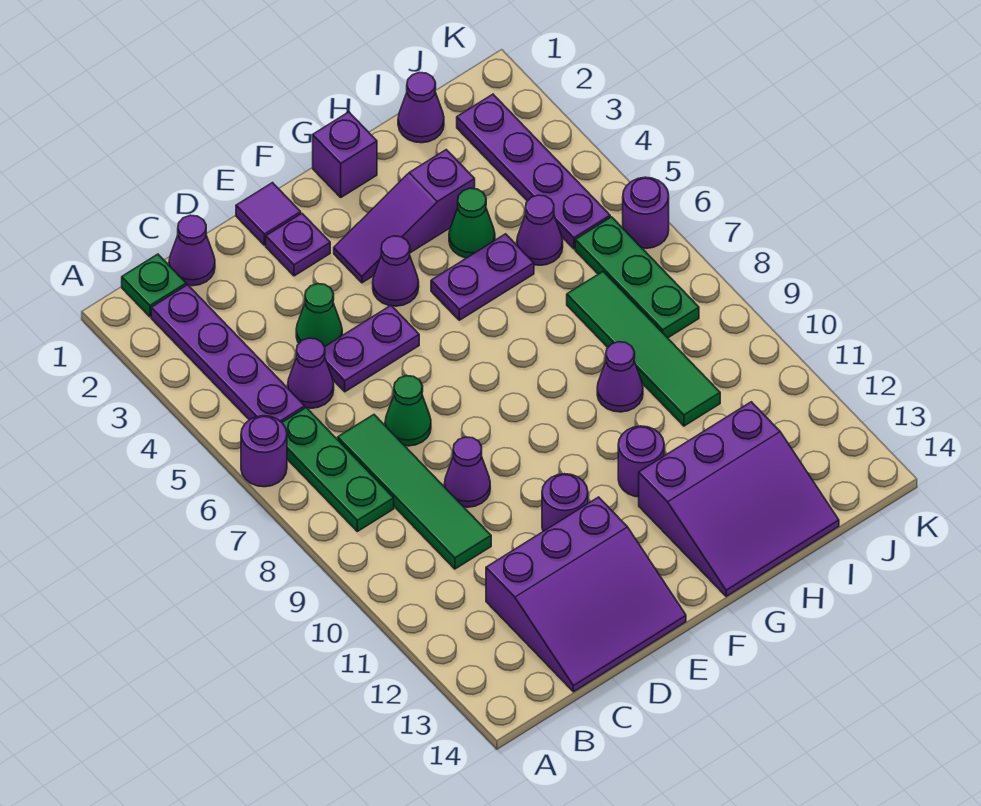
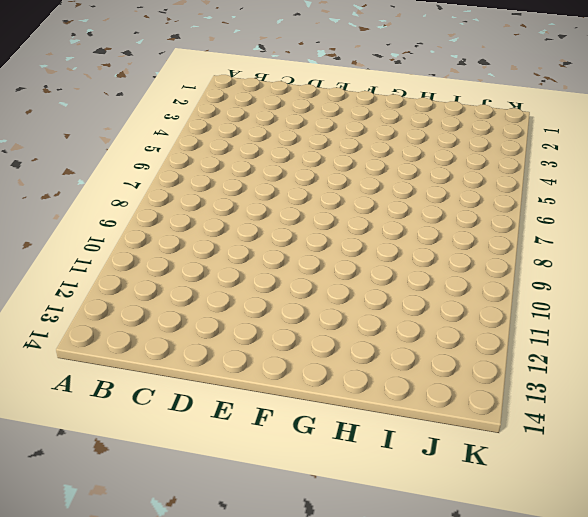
none -> purple 1x1 round brick [241,416,287,487]
none -> green 1x1 plate [122,254,186,317]
none -> purple 1x4 plate [151,285,305,422]

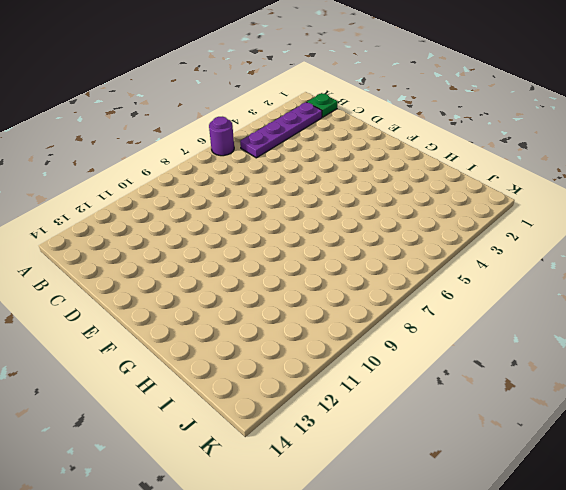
none -> green 1x3 plate [282,408,394,531]
none -> purple 1x1 cone [169,215,215,286]
none -> purple 1x1 cone [288,338,334,408]

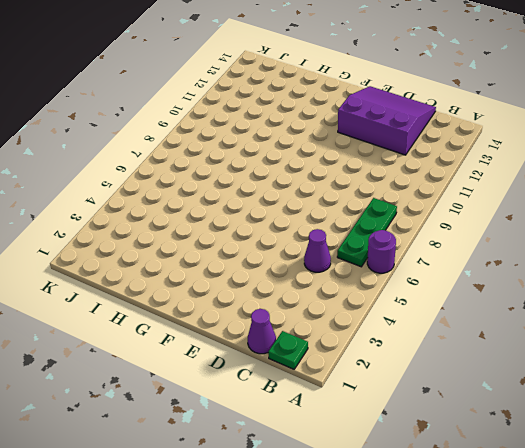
none -> purple 1x4 plate [151,285,305,422]
none -> green 1x4 tile [338,415,491,569]
none -> green 1x1 cone [296,284,342,347]

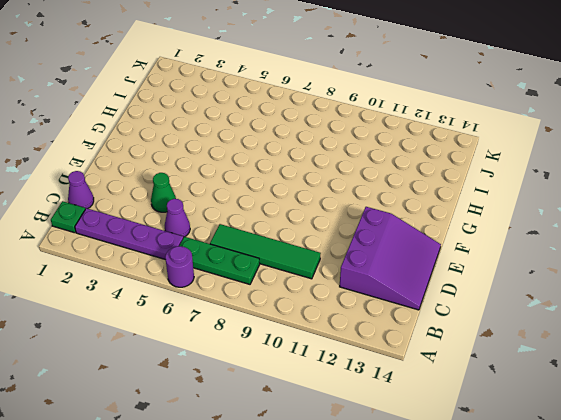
none -> purple 1x2 plate [325,306,419,392]
none -> green 1x1 cone [385,376,431,446]
none -> purple 1x1 cone [444,437,490,507]

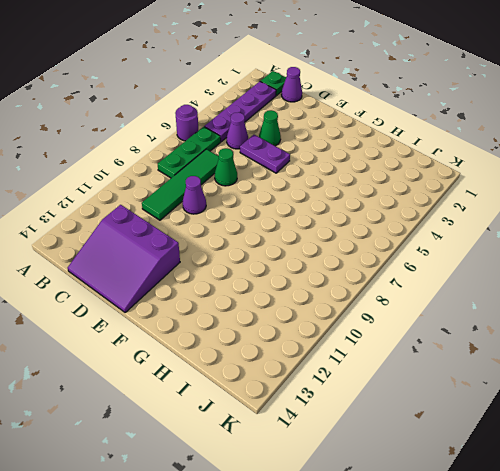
none -> purple 1x1 tile [236,183,301,245]
none -> purple 1x1 plate [266,214,330,276]
none -> purple 1x1 round brick [542,474,588,531]

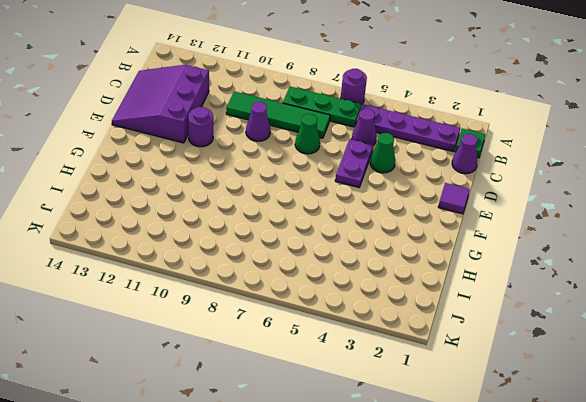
none -> purple 1x1 plate [266,214,330,276]
none -> purple 1x3 slope [334,150,475,283]
none -> purple 1x1 cone [373,236,419,306]

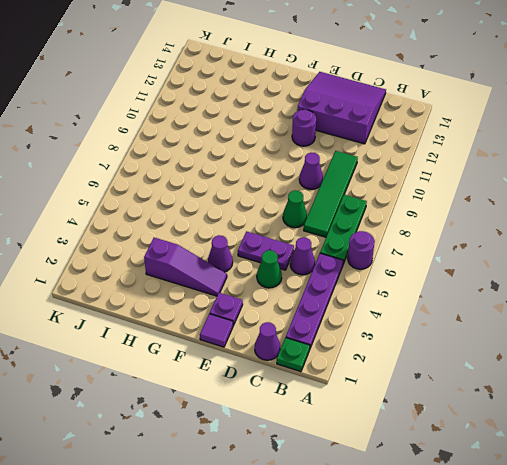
none -> purple 1x1 brick [313,112,377,197]
none -> purple 1x2 plate [431,234,534,320]
none -> purple 1x1 round brick [618,426,664,497]

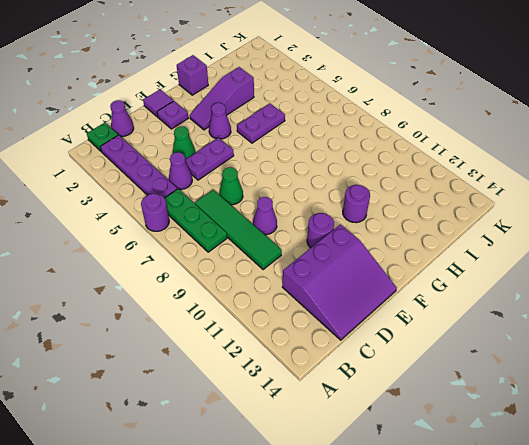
none -> purple 3x3 slope [639,402,839,596]
none -> green 1x1 cone [449,188,495,258]
none -> purple 1x1 cone [597,342,643,412]

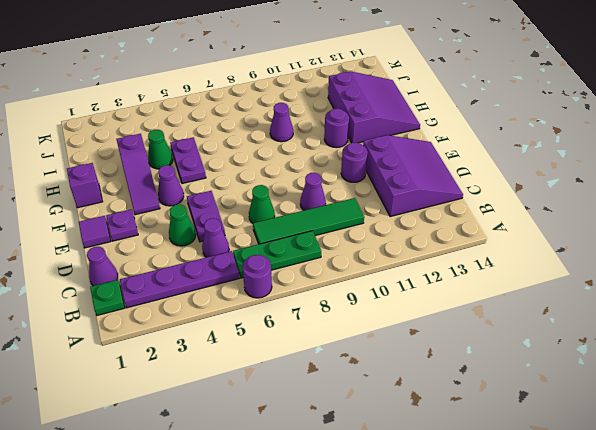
none -> purple 1x1 cone [398,72,444,143]
none -> purple 1x1 cone [517,195,563,265]
none -> green 1x4 tile [567,272,720,426]

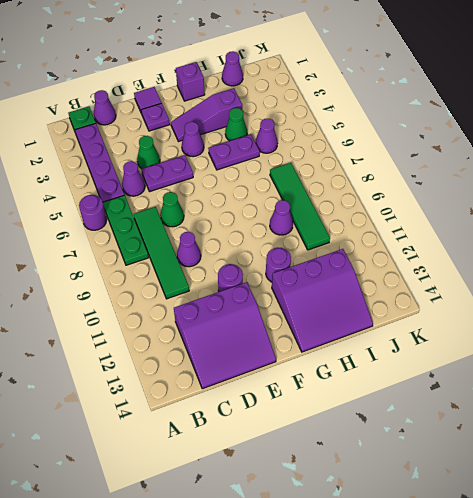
none -> purple 1x4 plate [457,94,610,249]
none -> green 1x3 plate [575,217,699,338]
none -> purple 1x1 round brick [623,177,669,248]

